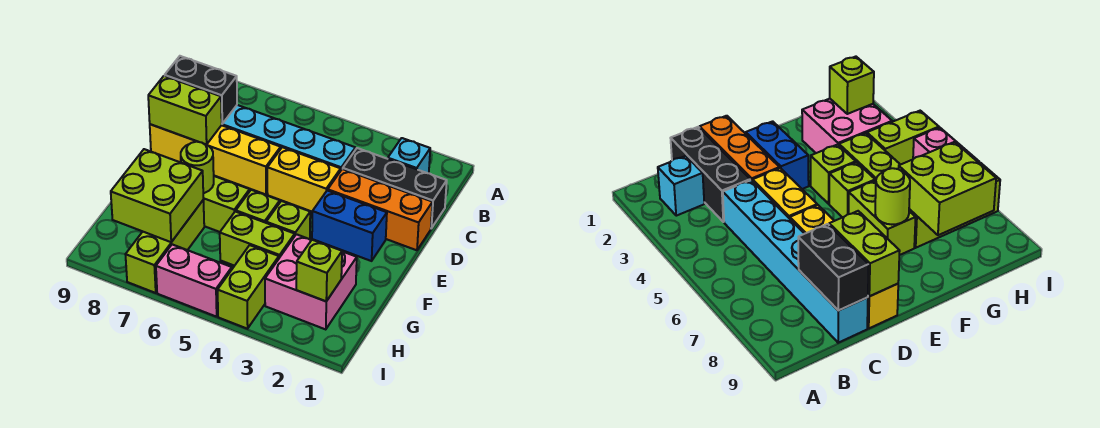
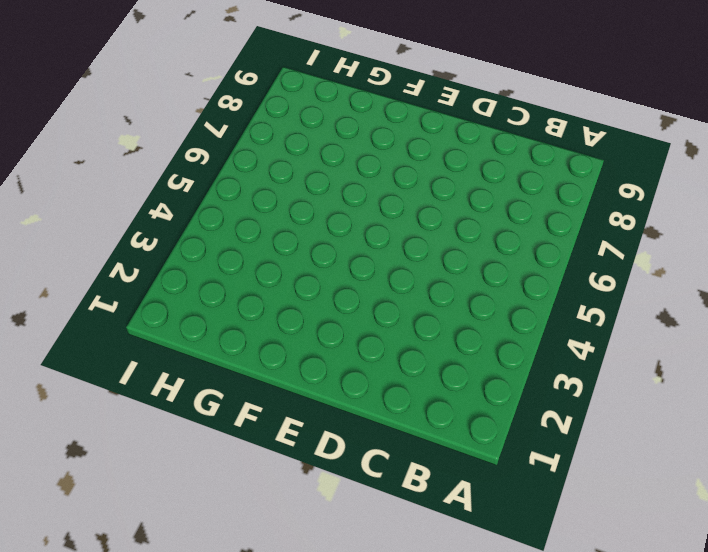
none -> cyan 1x1 brick [388,138,430,173]
none -> black 1x3 brick [343,148,447,228]
none -> cyan 1x6 brick [222,105,355,170]

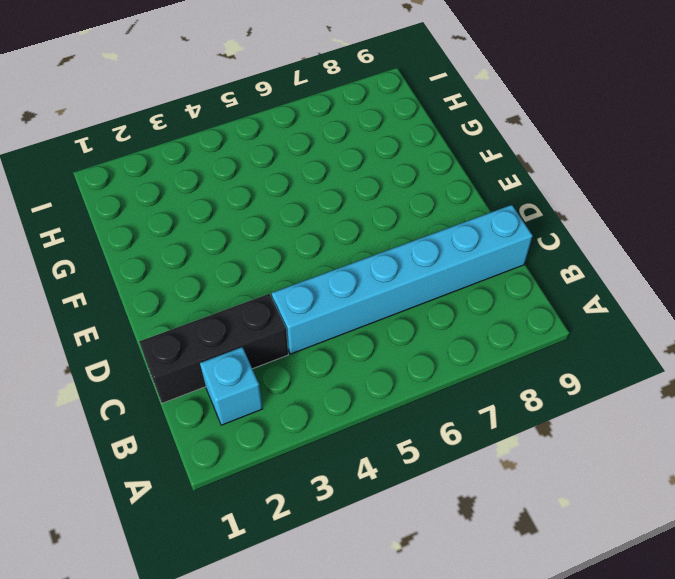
none -> orange 1x3 brick [328,169,432,250]
none -> yellow 1x2 brick [267,147,341,211]
none -> yellow 1x4 brick [150,124,281,194]

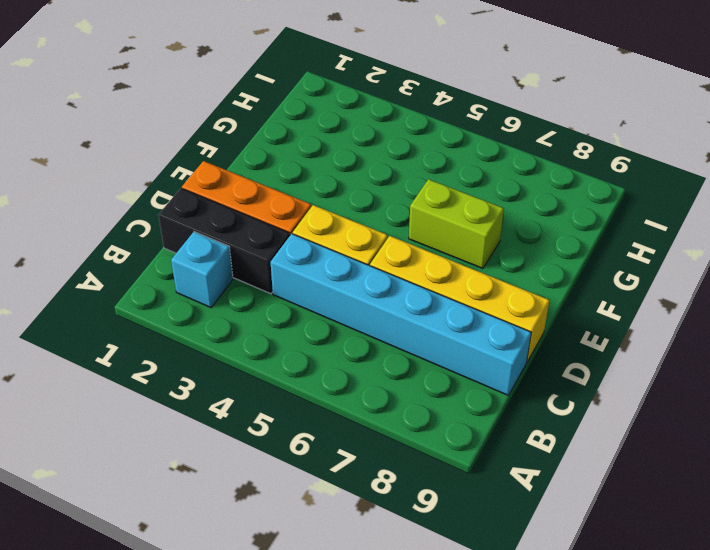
none -> blue 1x2 brick [312,190,387,261]
none -> lime 1x1 brick [266,201,310,239]
none -> lime 1x1 brick [236,190,280,223]

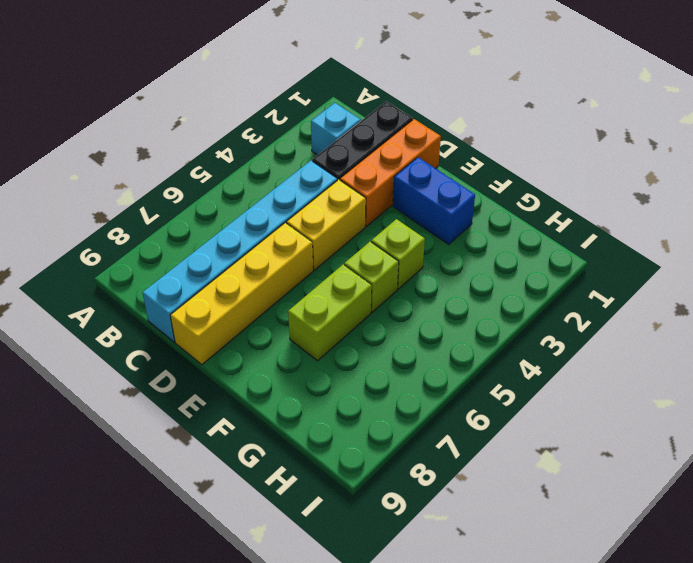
blue 1x2 brick [393,157,475,244] -> blue 1x2 brick turned to [312,190,387,261]
none -> pink 2x2 brick [265,234,357,329]
none -> lime 1x2 brick [220,212,295,266]
none -> lime 1x3 brick [125,200,204,293]

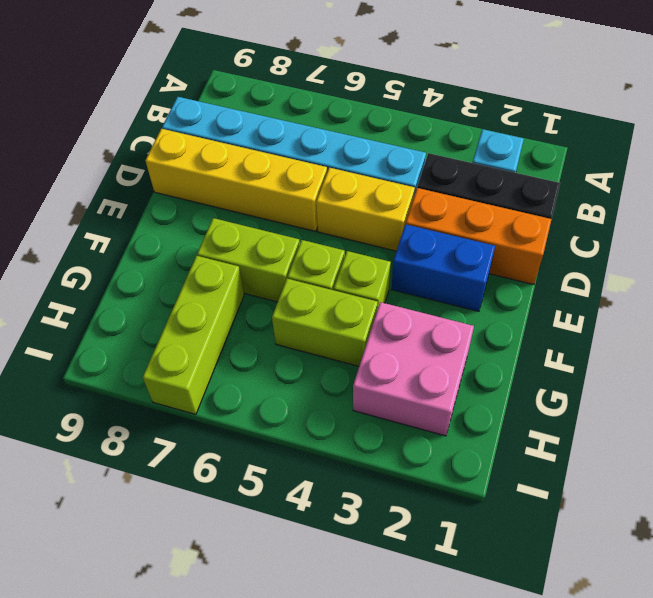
none -> lime 1x2 brick [218,245,279,329]
none -> pink 1x2 brick [156,244,232,317]
none -> black 1x2 brick [165,56,237,124]

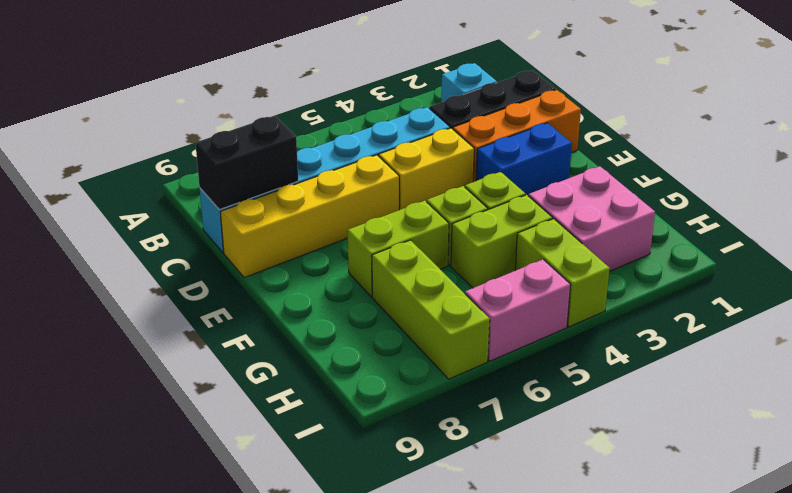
none -> lime 1x2 brick [148,76,222,145]
none -> lime 1x1 round brick [181,142,214,193]
none -> lime 2x2 brick [111,149,203,242]

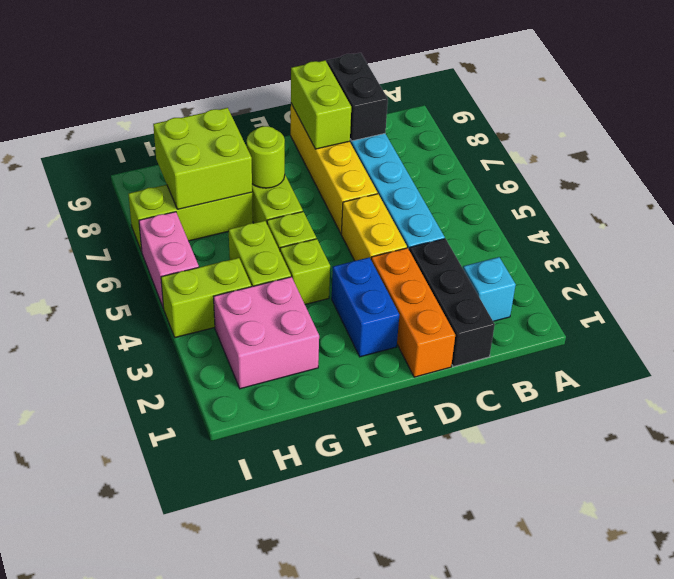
none -> lime 1x1 brick [296,240,342,301]

